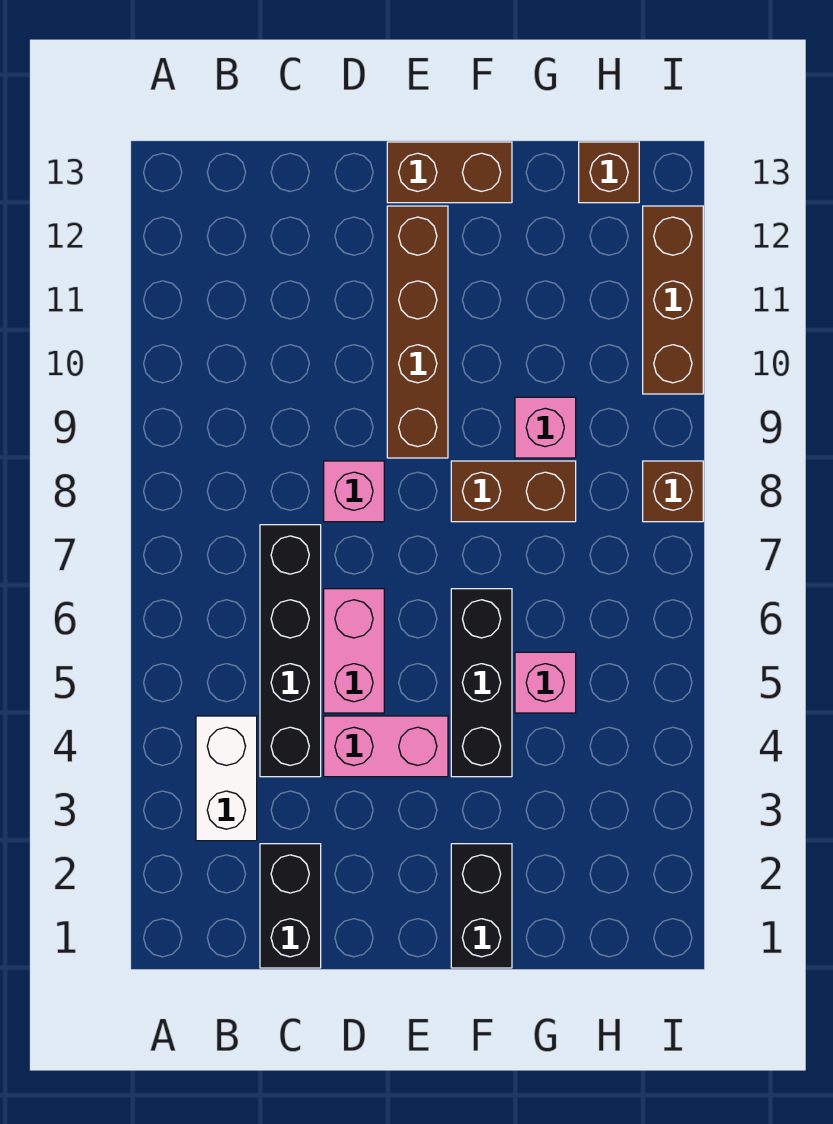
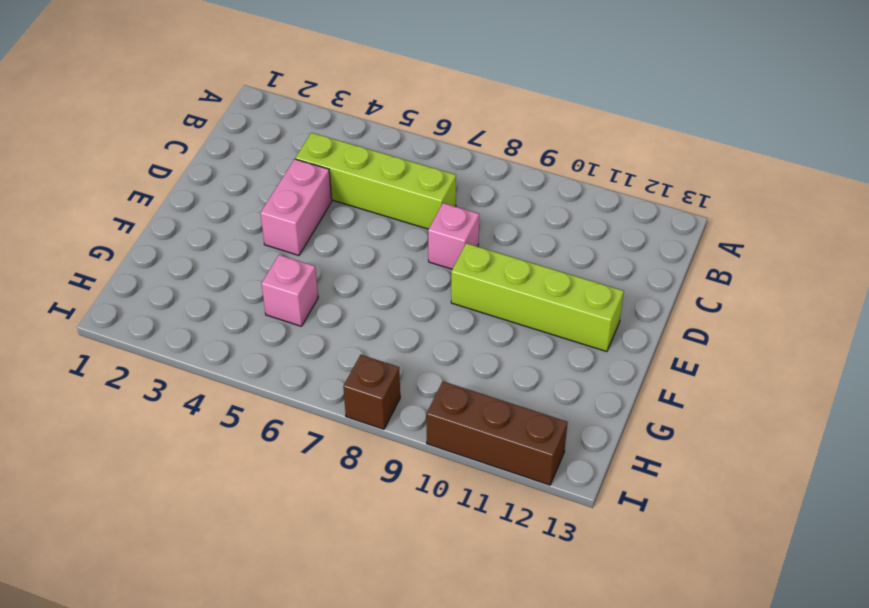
lime 1x4 brick [295,133,456,229] -> black 1x4 brick [260,525,321,777]
lime 1x4 brick [451,243,624,352] -> brown 1x4 brick [387,206,448,458]
none -> white 1x2 brick [196,716,257,841]
none -> black 1x2 brick [260,844,321,968]
none -> pink 1x2 brick [324,589,384,713]

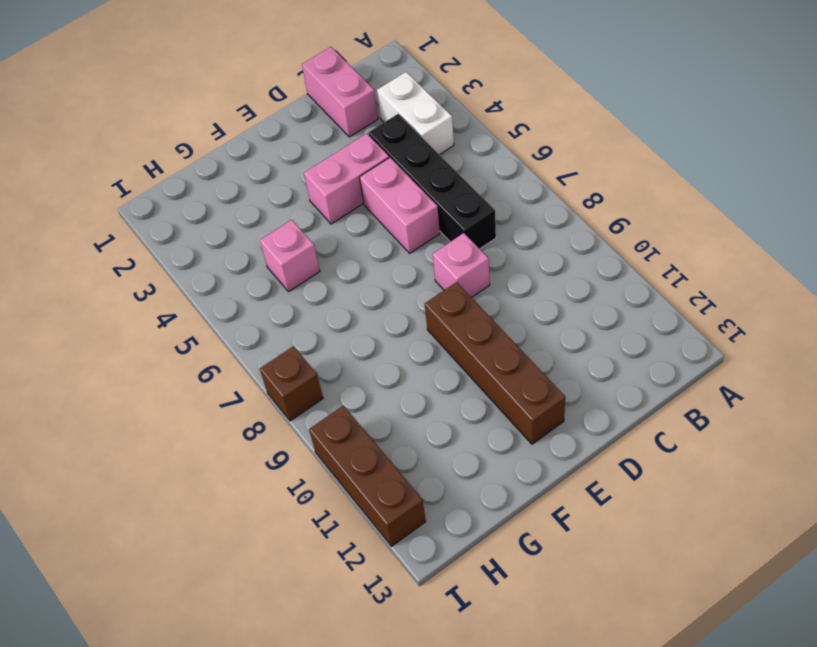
pink 1x2 brick [302,47,378,137] -> black 1x2 brick [260,844,321,968]
none -> brown 1x2 brick [387,142,512,203]
none -> black 1x2 brick [451,844,512,968]
none -> black 1x3 brick [451,589,512,777]

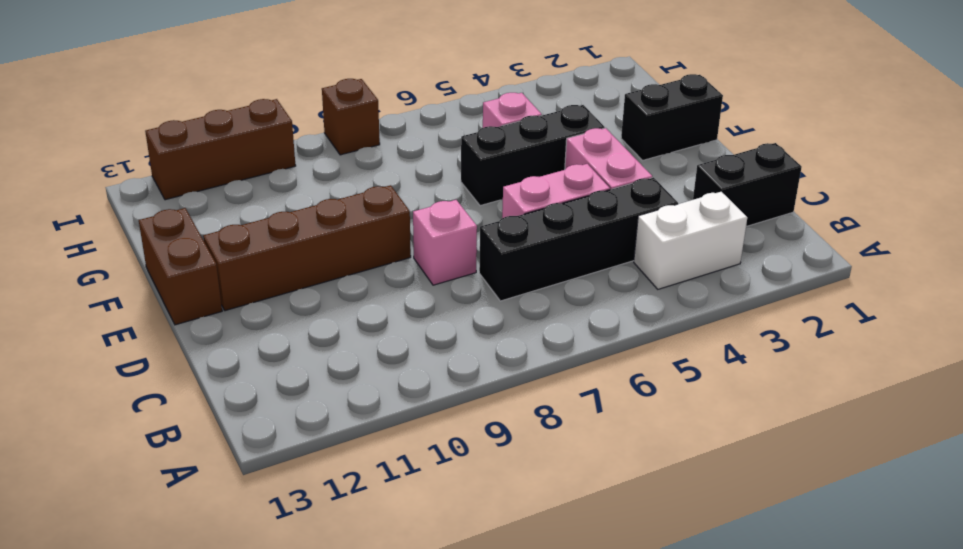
none -> brown 1x2 brick [451,461,576,522]
none -> pink 1x1 brick [515,397,576,458]
none -> brown 1x1 brick [579,142,639,203]

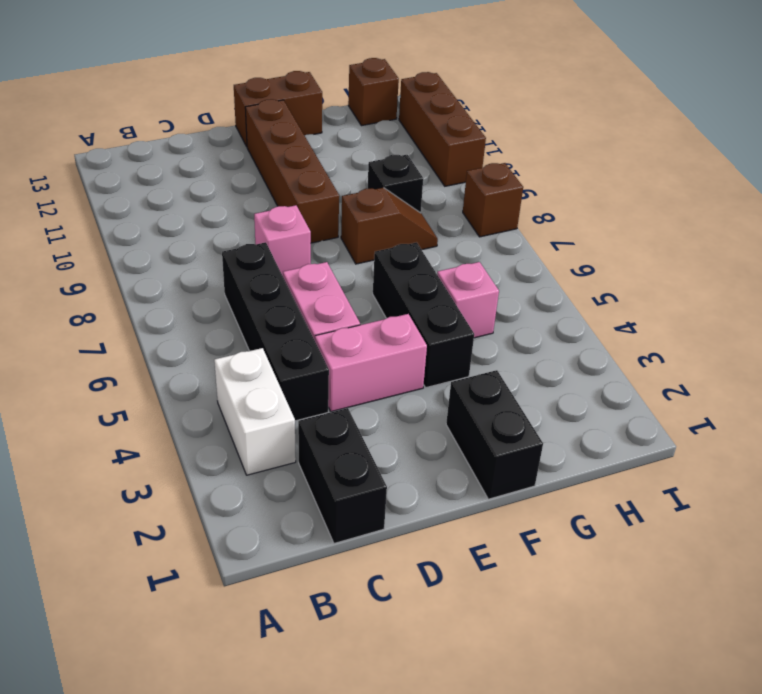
brown 1x2 slope [341,188,438,264] -> brown 1x2 brick [451,461,576,522]
black 1x1 brick [368,155,423,213] -> pink 1x1 brick [515,397,576,458]

